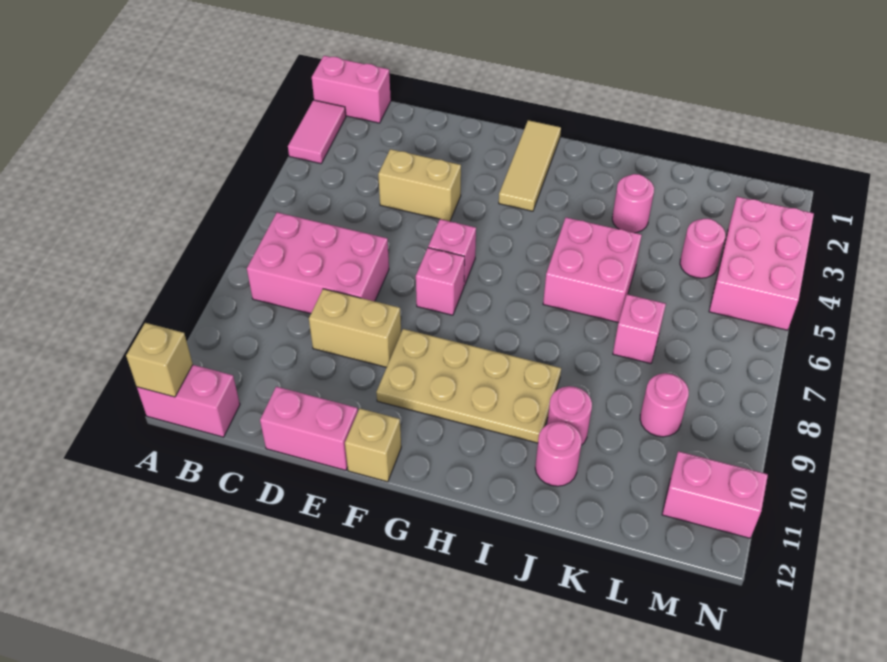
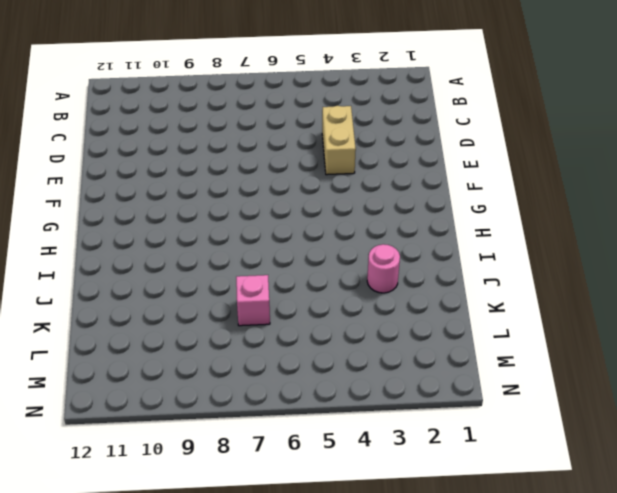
none -> pink 1x2 brick [312,56,391,123]
none -> pink 1x2 tile [288,100,346,164]
none -> pink 1x2 brick [137,365,240,437]

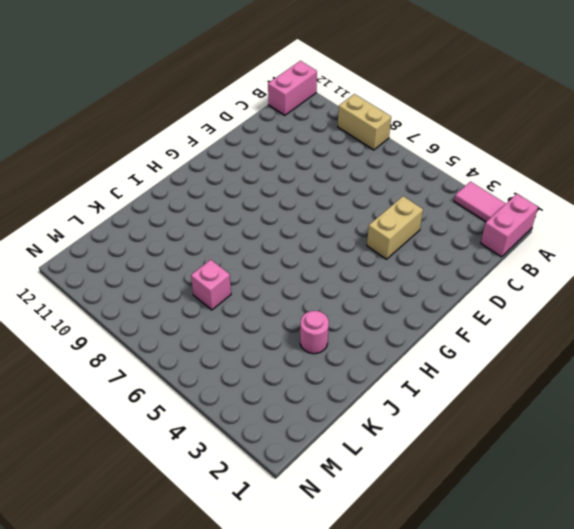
tan 1x2 brick [338,94,391,150] -> tan 1x2 brick turned to [309,289,401,367]
none -> pink 2x3 brick [247,212,389,314]
none -> pink 1x2 brick [260,387,358,470]
none -> pink 1x1 brick [428,219,476,286]

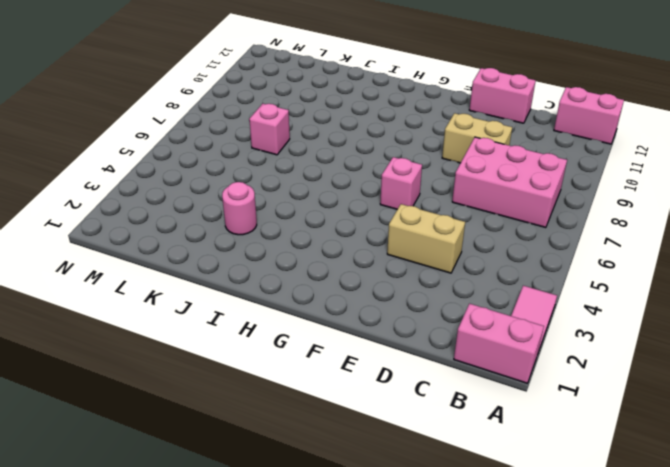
none -> pink 1x1 brick [416,248,465,315]
none -> tan 2x4 plate [376,329,561,443]
none -> tan 1x1 brick [345,408,401,482]

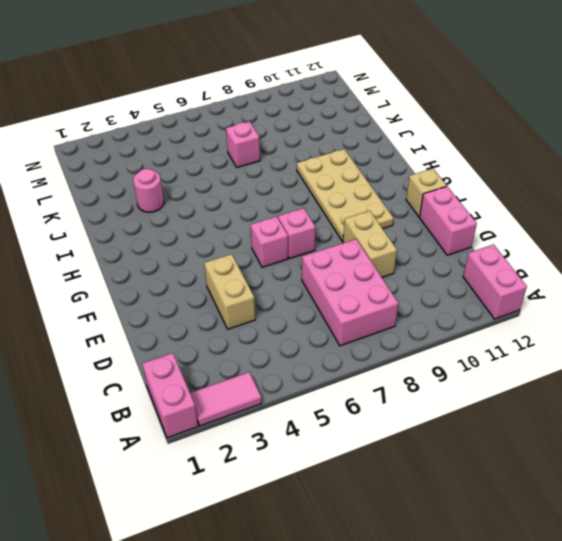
none -> tan 1x3 tile [499,120,561,211]
none -> pink 2x2 brick [543,217,642,323]
none -> pink 1x1 round brick [547,386,592,445]

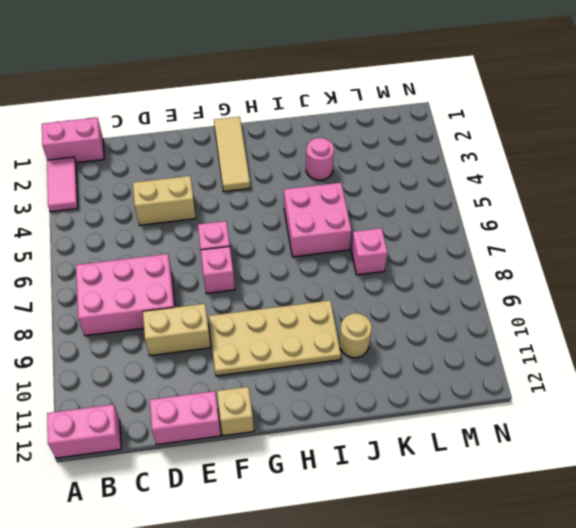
tan 1x1 round brick [339,313,372,358] -> pink 1x1 round brick [547,386,592,445]
none -> pink 1x1 round brick [535,422,582,486]
none -> pink 1x1 round brick [680,219,725,278]
none -> pink 1x1 round brick [640,373,689,437]

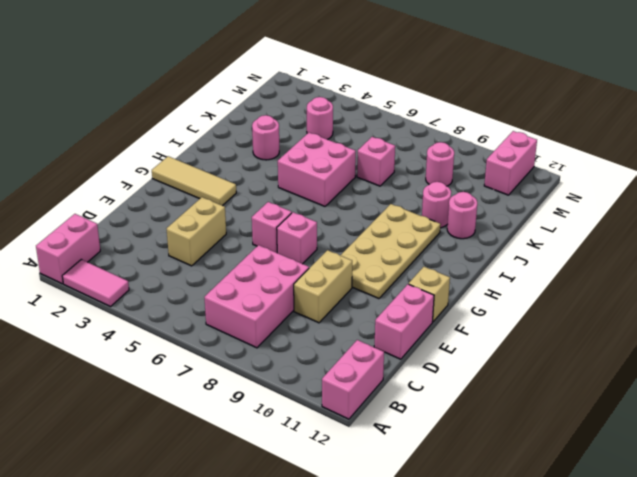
none -> pink 2x3 brick [709,197,814,330]
none -> tan 1x1 brick [126,323,193,397]

